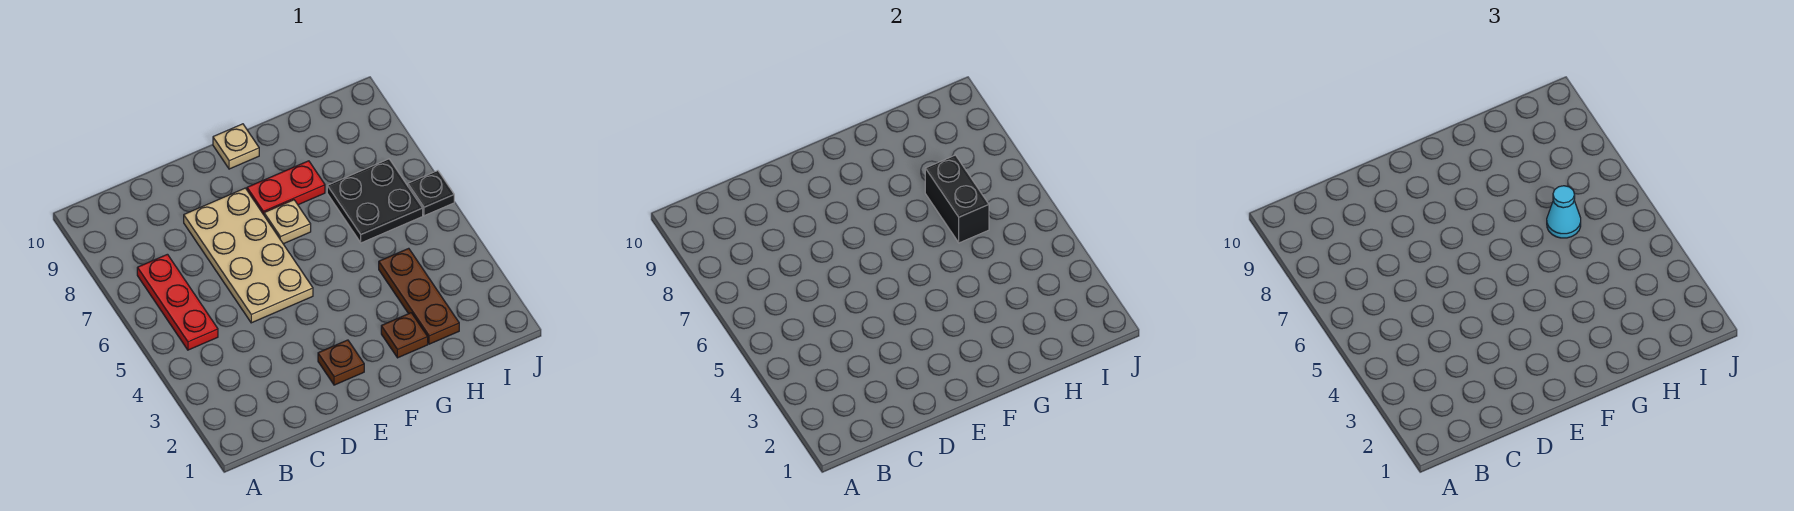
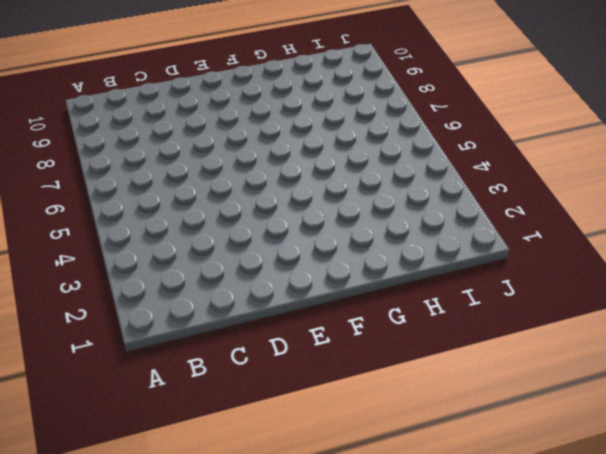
none -> red 1x3 plate [137,254,218,350]
none -> tan 2x4 plate [184,188,313,323]
none -> brown 1x1 plate [318,340,364,385]

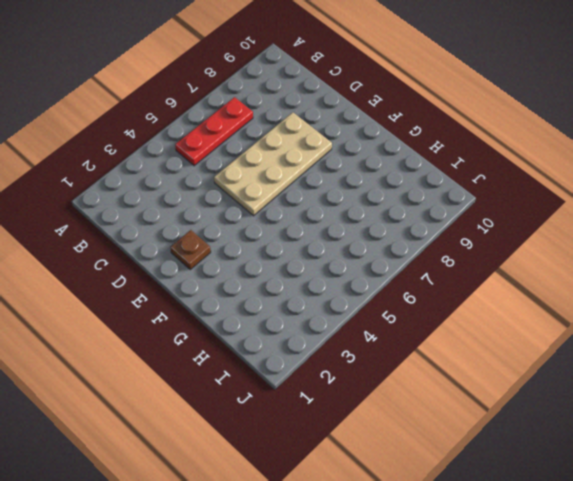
none -> tan 1x1 plate [264,200,311,244]
none -> red 1x2 plate [247,161,325,215]
none -> tan 1x1 plate [213,124,259,169]

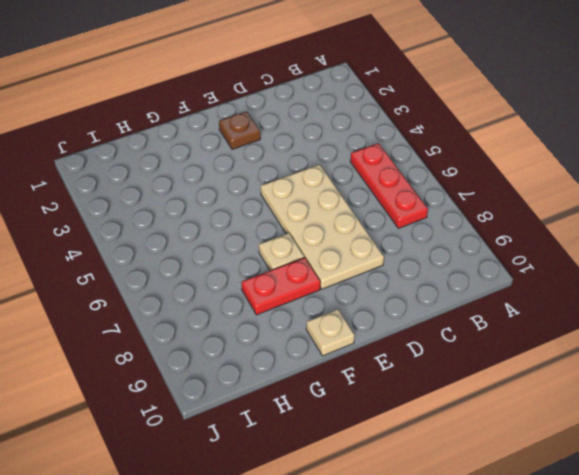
none -> brown 1x1 plate [381,313,428,358]
none -> brown 1x3 plate [379,248,459,344]
none -> black 2x2 plate [327,159,423,243]

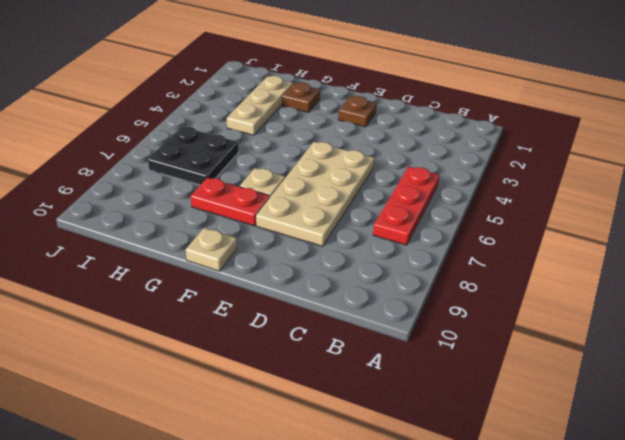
tan 1x3 plate [227,76,293,135] -> brown 1x3 plate [379,248,459,344]
none -> black 1x1 plate [408,171,454,216]
none -> black 1x2 brick [925,155,989,243]
none -> cyan 1x1 cone [1547,186,1581,238]

